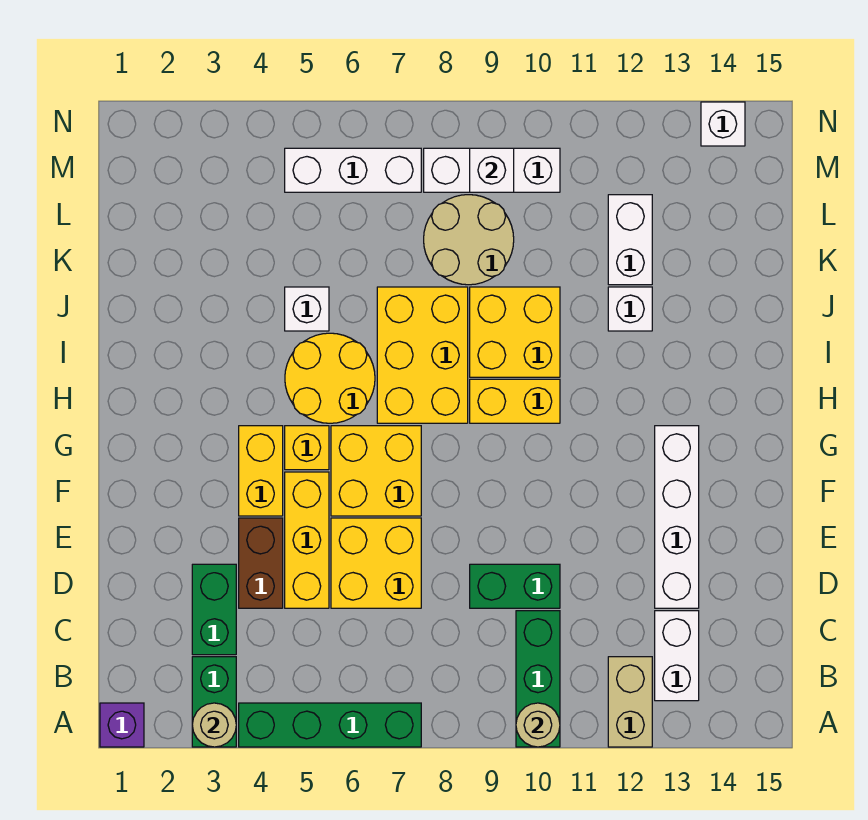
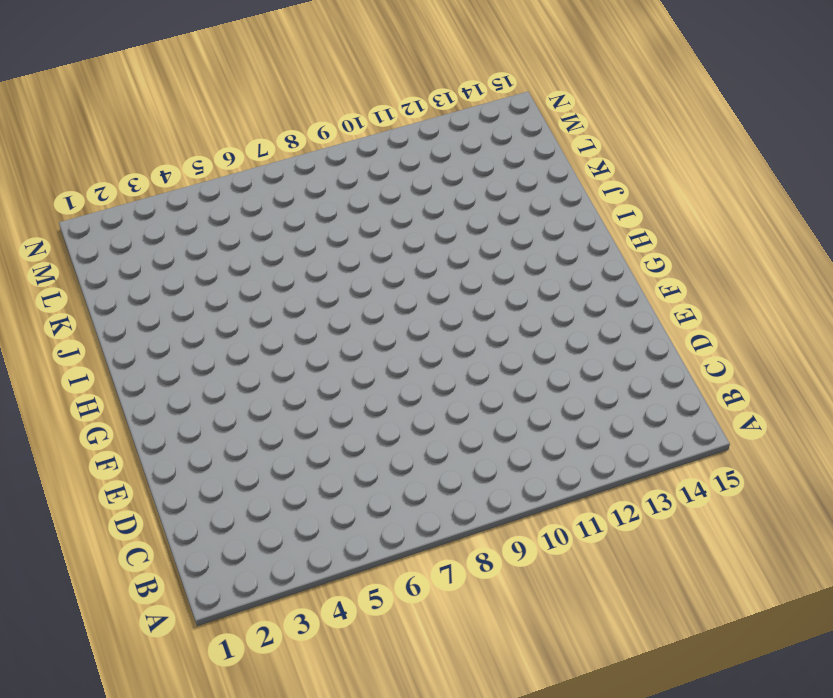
none -> purple 1x1 brick [100,703,144,747]
none -> green 1x2 brick [192,657,236,747]
none -> green 1x4 brick [239,703,421,747]

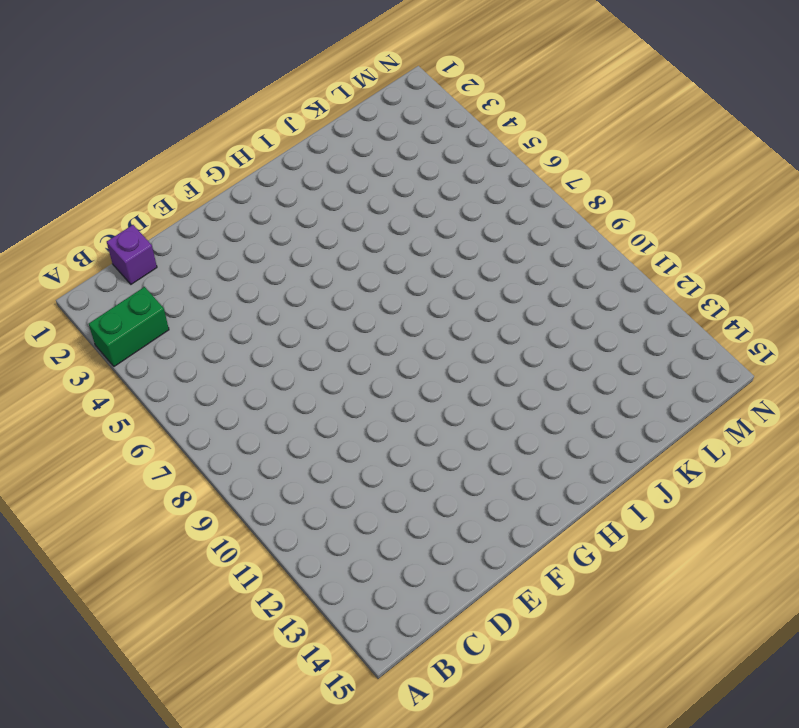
purple 1x1 brick [107,225,157,284] -> purple 1x1 brick moved to [100,703,144,747]
none -> green 1x4 brick [239,703,421,747]
none -> green 1x3 brick [516,611,560,747]
none -> tan 1x2 brick [608,657,652,747]

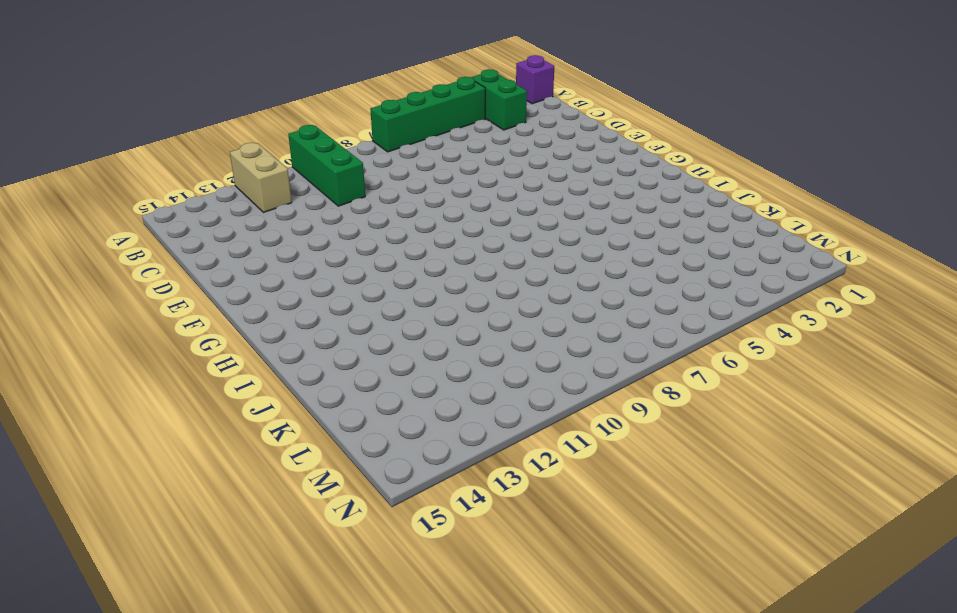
none -> white 1x2 brick [655,611,699,701]
none -> green 1x2 brick [192,564,236,655]
none -> brown 1x2 brick [239,518,283,608]

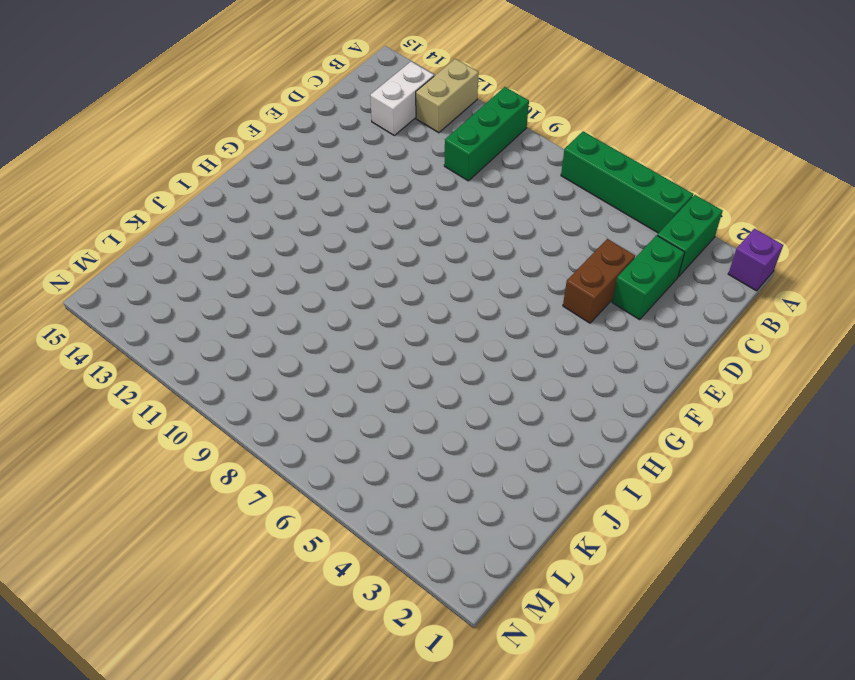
none -> yellow 1x3 brick [285,472,329,608]
none -> yellow 2x2 brick [331,518,421,608]
none -> green 1x2 brick [470,564,560,608]

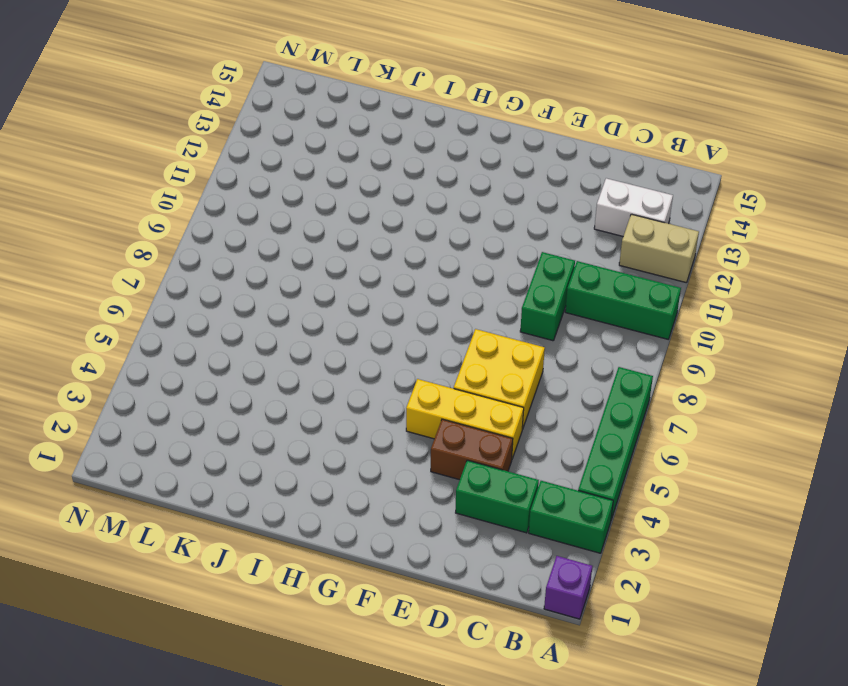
none -> white 1x4 brick [655,426,699,608]
none -> yellow 1x2 brick [239,426,283,516]
none -> yellow 2x2 brick [331,426,421,516]

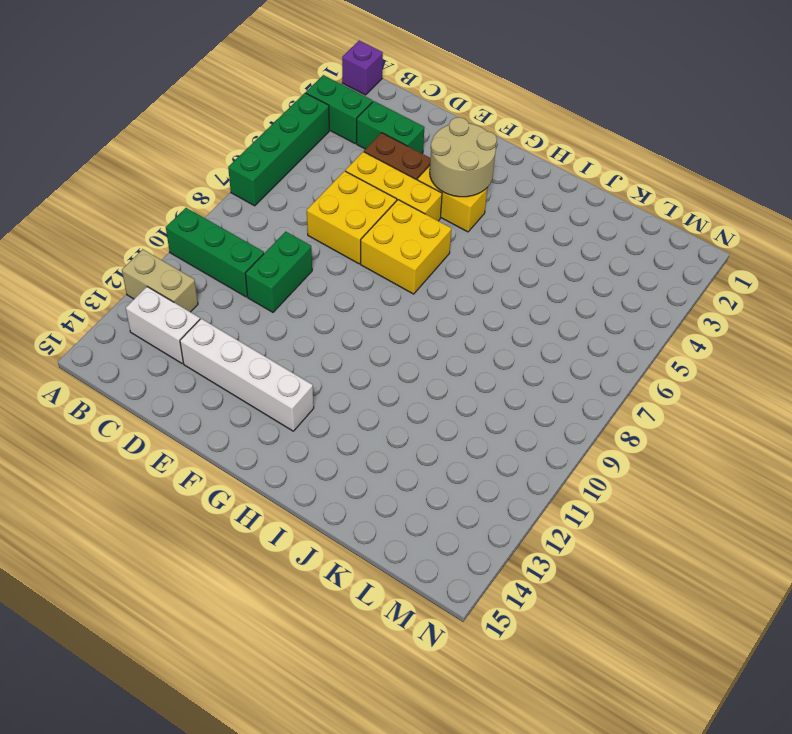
tan 2x2 round brick [430,117,497,197] -> tan 2x2 round brick moved to [424,195,514,285]
none -> yellow 1x1 brick [285,426,329,470]
none -> yellow 2x2 round brick [285,333,375,423]
none -> yellow 2x3 brick [377,287,468,423]

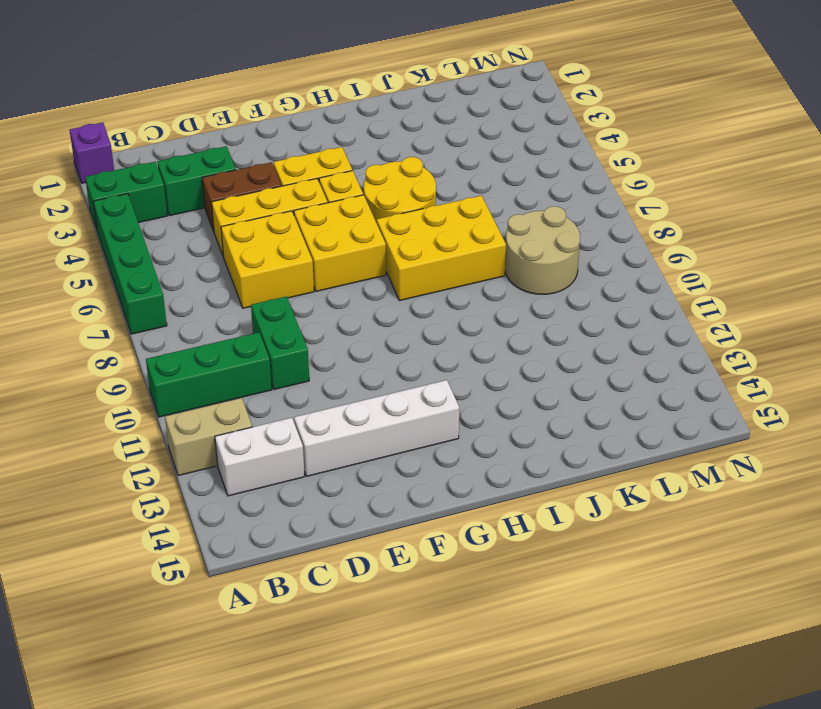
none -> yellow 1x2 brick [470,379,560,423]
none -> yellow 2x2 brick [470,287,560,377]
none -> white 1x1 brick [285,287,329,331]

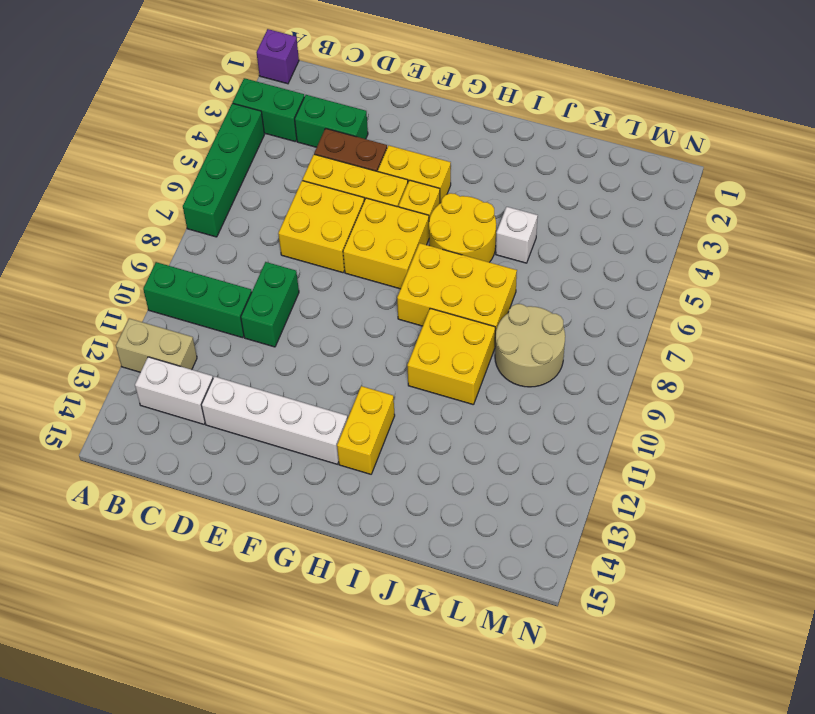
yellow 1x2 brick [337,386,395,474] -> yellow 1x2 brick moved to [470,379,560,423]
none -> white 1x1 brick [608,287,652,331]
none -> white 1x2 brick [608,195,652,285]
none -> white 1x3 brick [285,148,421,192]

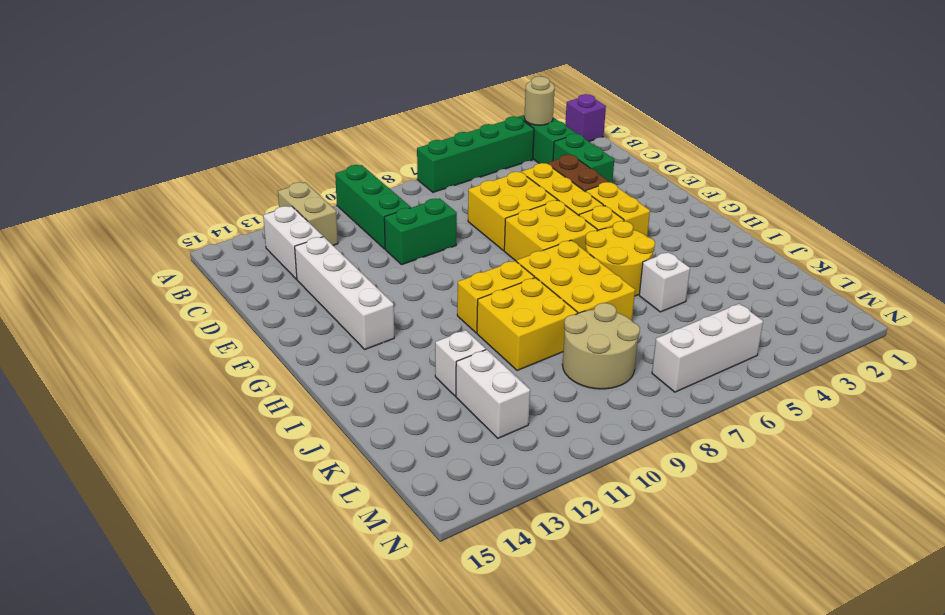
none -> white 1x3 brick [424,148,560,192]
none -> white 1x1 brick [701,102,745,146]
none -> tan 1x1 round brick [516,703,560,747]

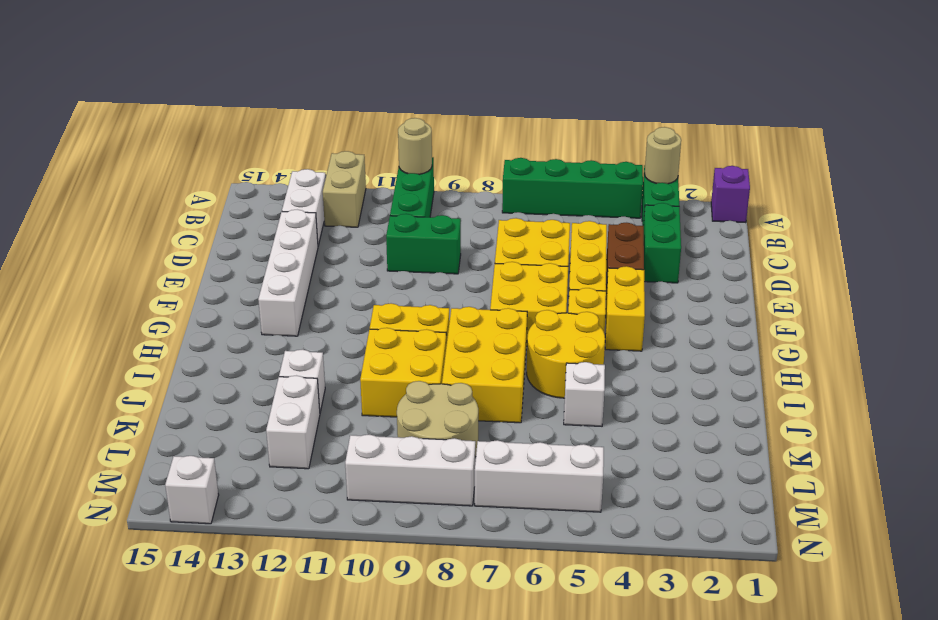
none -> white 1x1 brick [470,148,514,192]

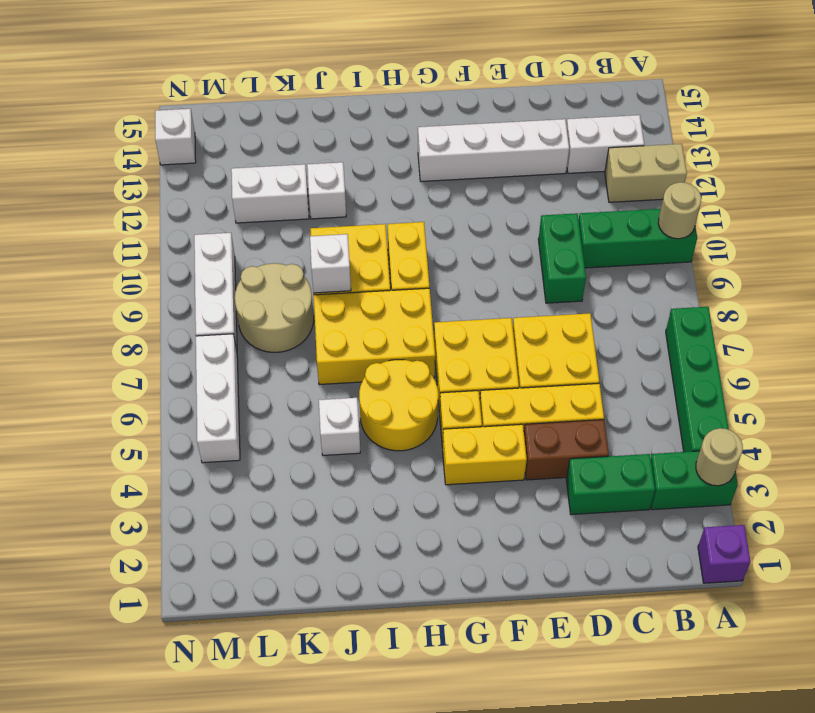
white 1x1 brick [310,234,351,293] -> white 1x1 brick moved to [470,148,514,192]

